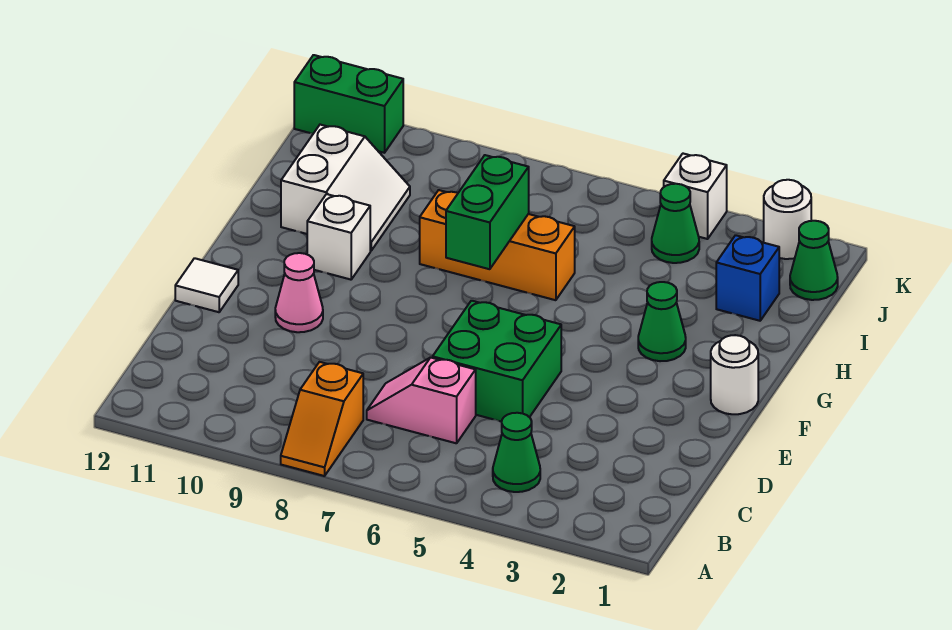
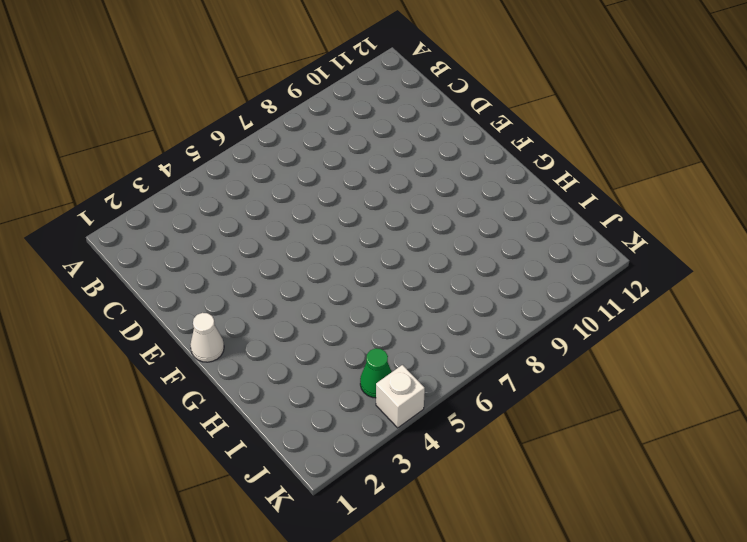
white 1x1 cone [190,313,224,362] -> white 1x1 round brick [711,335,758,414]
none -> orange 1x2 slope [281,362,363,476]
none -> green 1x1 cone [493,413,540,492]
none -> pink 1x2 slope [367,358,476,443]

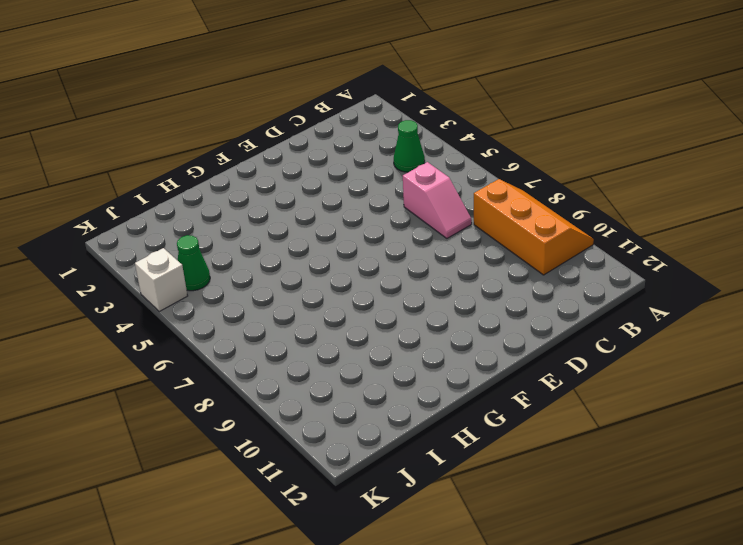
orange 2x3 slope [474,179,594,275] -> orange 1x2 slope [281,362,363,476]
none -> green 2x2 brick [433,301,561,422]
none -> pink 1x1 cone [275,253,323,332]
none -> white 1x1 tile [175,258,238,312]

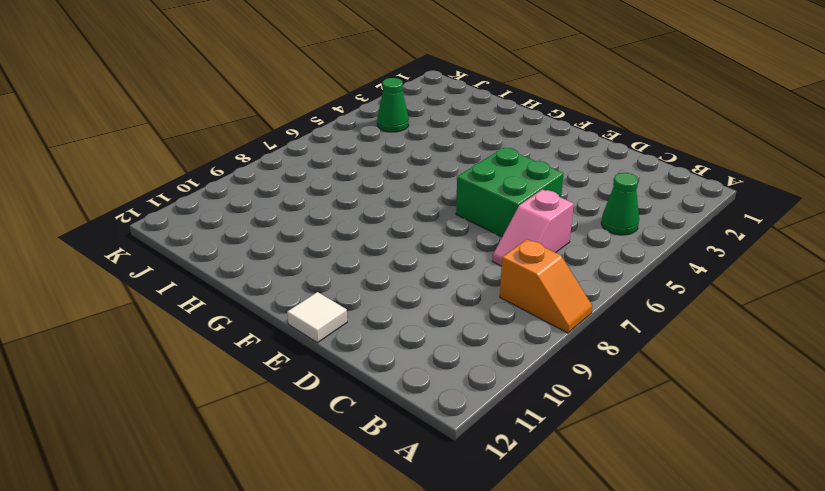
none -> pink 1x1 cone [275,253,323,332]
none -> white 1x1 round brick [711,335,758,414]
none -> green 1x1 cone [638,282,686,361]

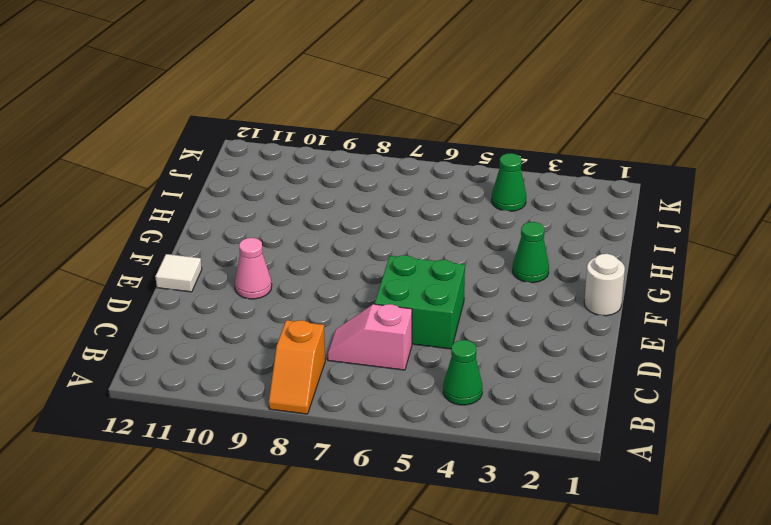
none -> white 1x1 brick [307,194,370,280]
none -> orange 1x3 brick [420,190,575,300]
none -> white 2x2 slope [281,125,410,251]

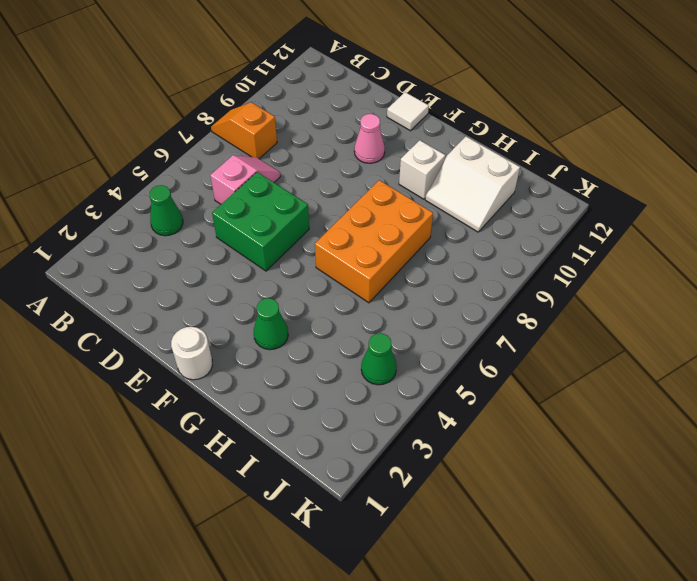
orange 2x3 brick [315,180,433,303] -> orange 1x3 brick [420,190,575,300]
none -> blue 1x1 brick [716,235,779,321]
none -> green 1x1 cone [790,221,838,300]
none -> white 1x1 round brick [764,180,811,259]

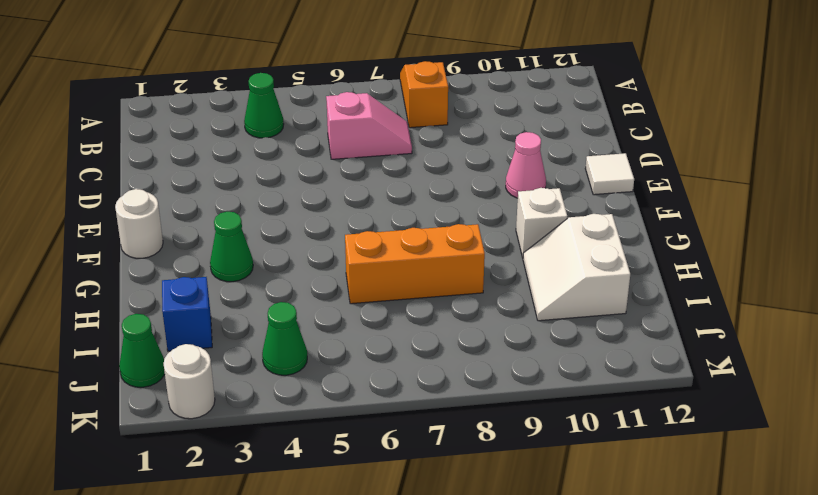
none -> green 2x2 brick [433,301,561,422]
none -> white 1x1 brick [664,154,727,239]
none -> green 1x2 brick [294,55,403,153]

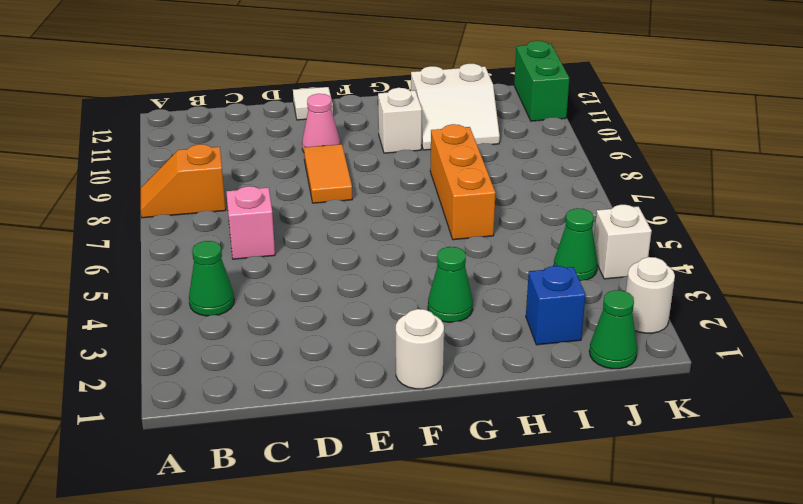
orange 1x2 tile [304,144,352,203] -> none
none -> green 2x2 brick [433,301,561,422]
none -> green 1x2 brick [446,155,529,269]

